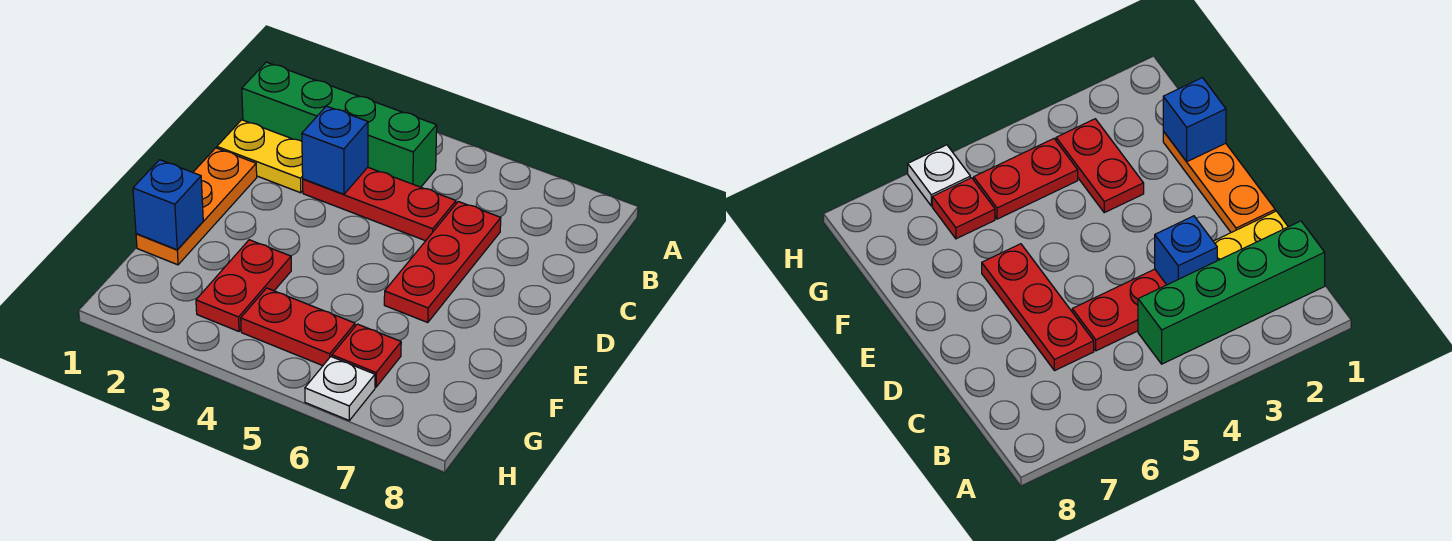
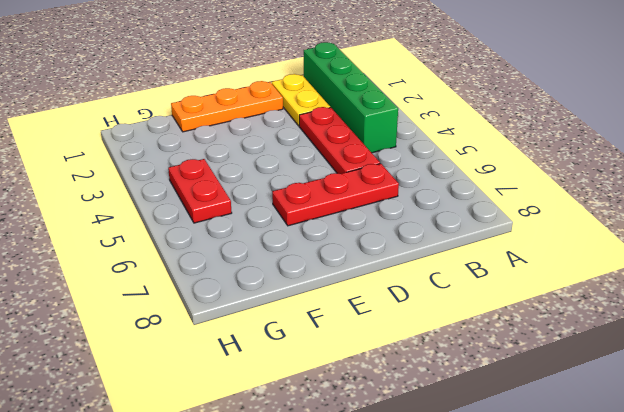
none -> red 1x2 plate [196,240,291,331]
none -> red 1x1 plate [332,324,401,387]

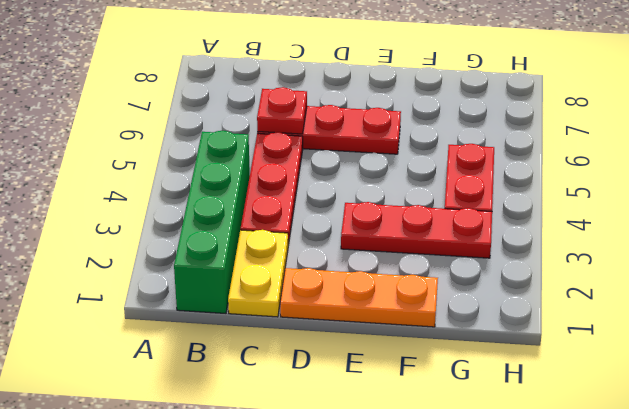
red 1x1 plate [257,87,307,134] -> red 1x1 plate moved to [332,324,401,387]
red 1x3 plate [341,202,492,258] -> red 1x2 plate [196,240,291,331]
none -> white 1x1 plate [305,357,375,420]
none -> blue 1x1 brick [302,106,368,194]

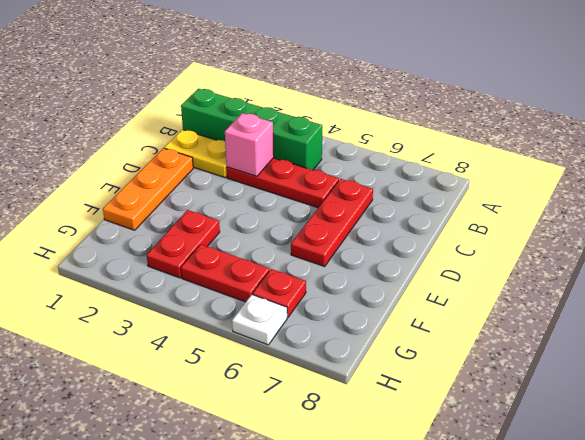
pink 1x1 brick [225,113,274,176] -> blue 1x1 brick [302,106,368,194]
none -> blue 1x1 brick [133,160,203,250]

